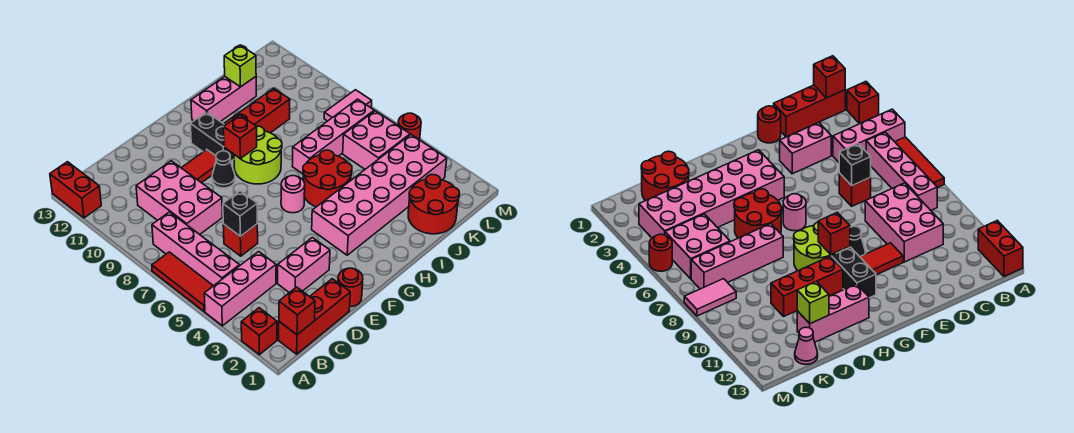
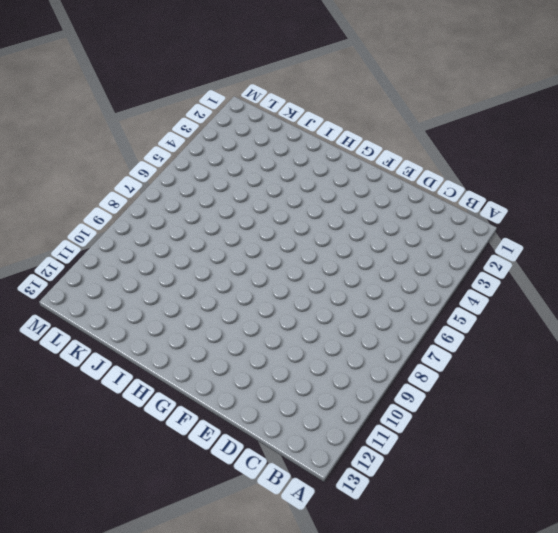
none -> red 1x1 brick [241,308,277,355]
none -> pink 1x3 brick [204,252,276,326]
none -> red 1x3 tile [152,252,213,311]

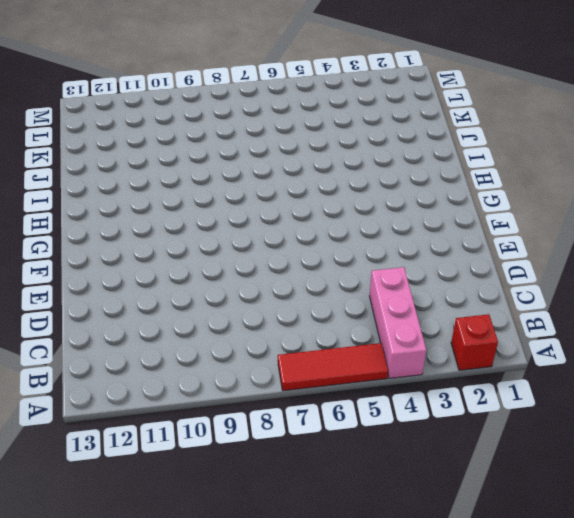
none -> red 1x2 brick [50,162,101,218]
none -> red 1x3 brick [279,279,350,354]
none -> pink 1x4 brick [152,212,240,286]

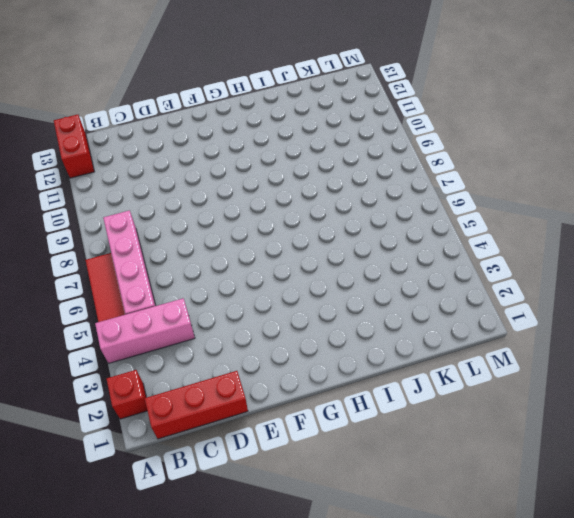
none -> pink 2x3 brick [136,161,223,234]
none -> pink 1x2 brick [278,238,330,293]
none -> red 1x1 brick [223,224,258,256]

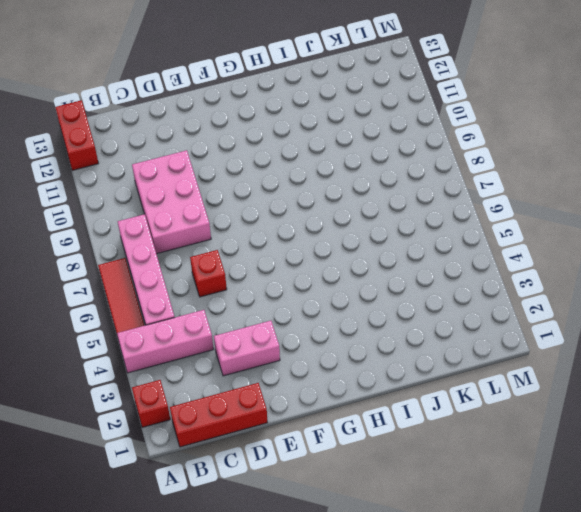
none -> red 1x1 round brick [338,268,363,307]
none -> red 1x2 tile [181,150,216,183]
none -> black 1x1 cone [212,151,235,188]

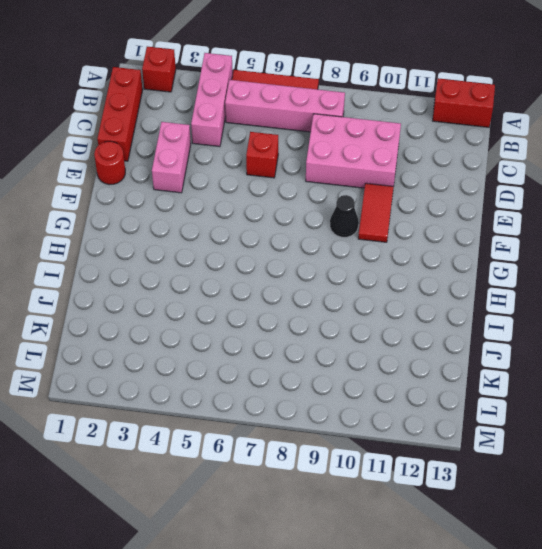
none -> pink 2x6 brick [312,135,447,255]
none -> pink 1x1 round brick [281,176,305,213]
none -> lime 2x2 round brick [234,126,282,184]

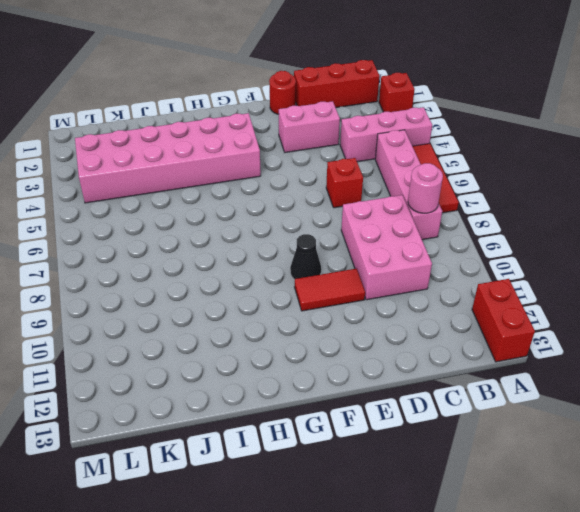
pink 1x1 round brick [408,163,443,213] -> pink 1x1 round brick moved to [281,176,305,213]
none -> lime 2x2 round brick [234,126,282,184]
none -> black 1x2 brick [190,112,234,161]
none -> red 2x2 round brick [303,150,352,207]

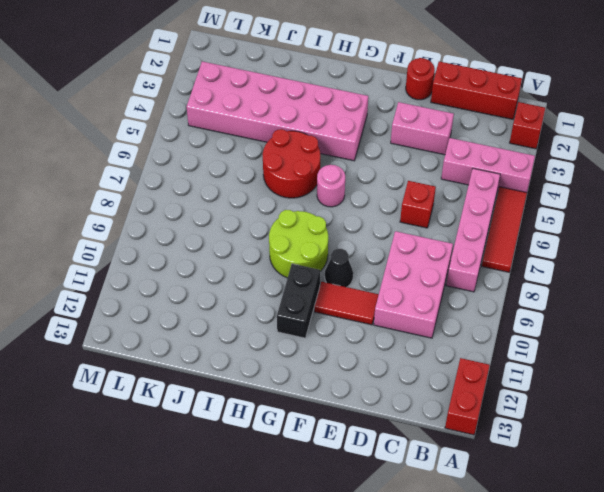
none -> red 1x3 brick [224,88,290,133]
none -> pink 1x3 brick [191,77,256,122]
none -> pink 1x4 brick [292,99,374,174]

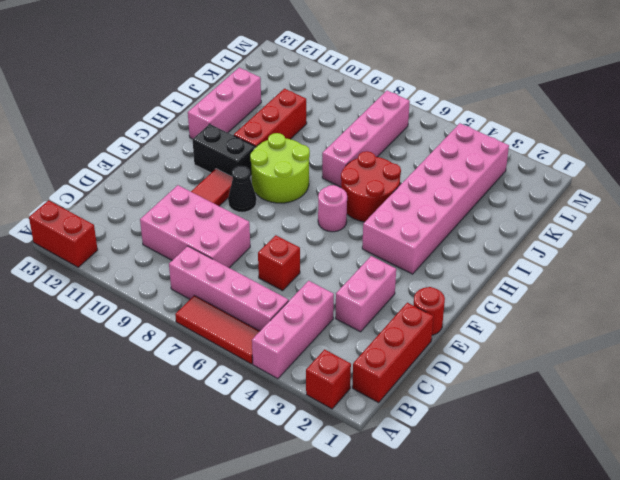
none -> red 2x2 round brick [408,175,460,234]
none -> pink 2x2 brick [343,111,410,169]
none -> pink 1x1 cone [795,327,818,365]

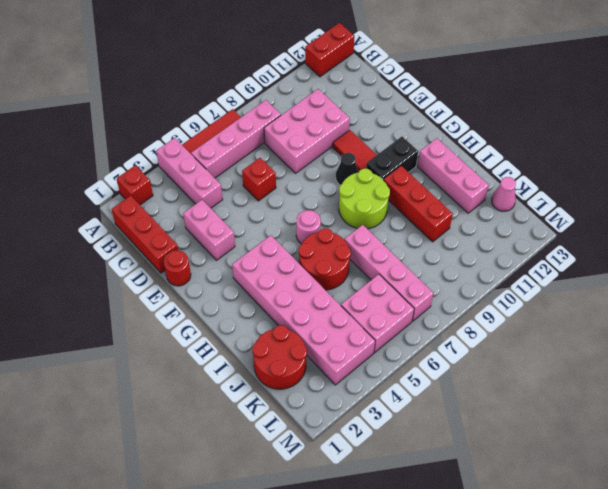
none -> pink 1x2 tile [324,90,372,121]
none -> red 1x1 round brick [398,113,421,140]
none -> red 1x1 brick [279,287,315,335]

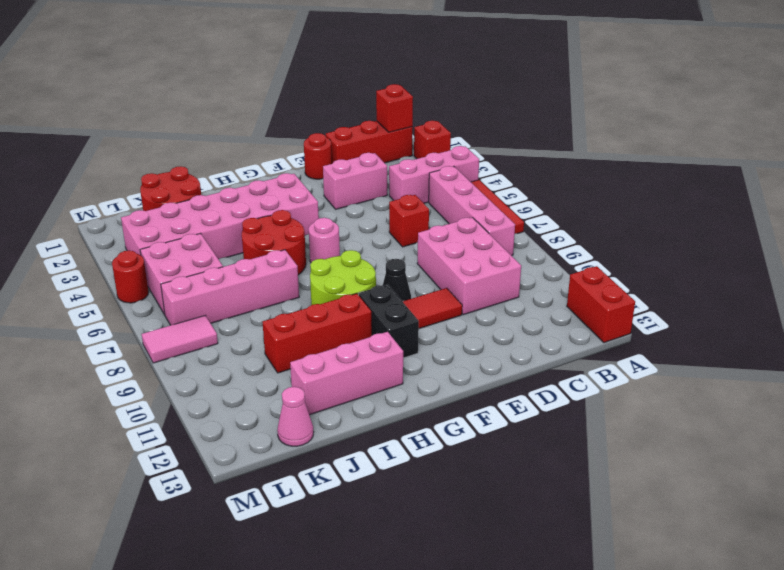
none -> black 1x1 brick [223,191,257,236]
none -> red 1x1 brick [224,115,257,159]
none -> lime 1x1 brick [224,45,256,87]

